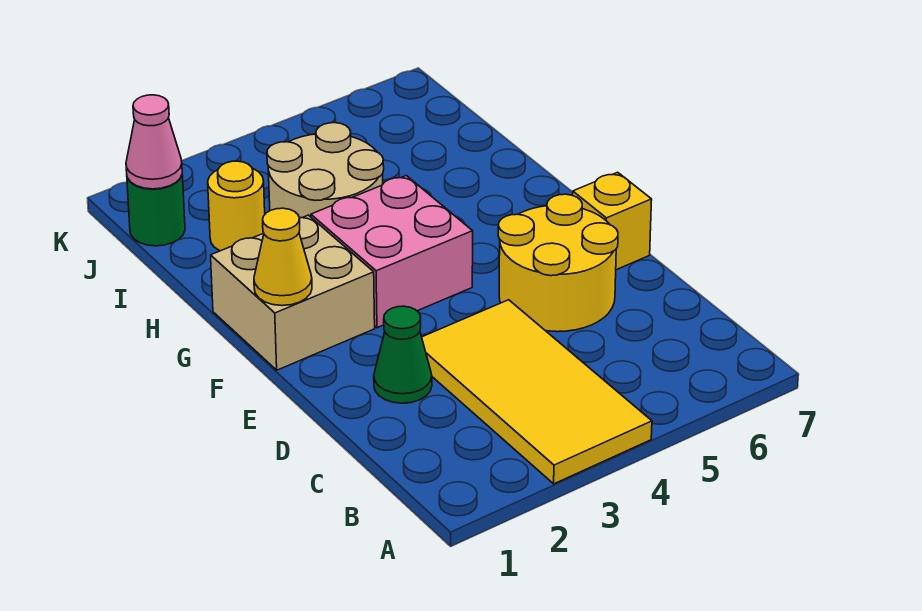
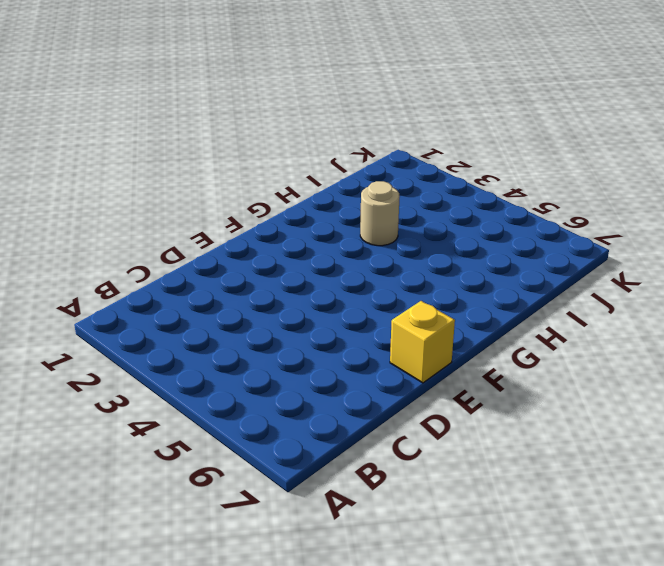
tan 1x1 round brick [360,181,400,246] -> tan 2x2 round brick [267,123,384,218]
none -> yellow 2x4 tile [422,300,652,484]
none -> green 1x1 cone [374,306,432,403]

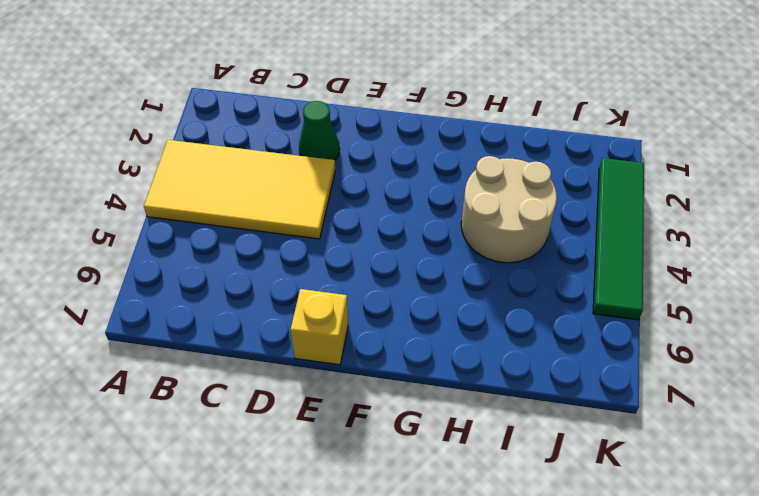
green 1x4 tile [593,158,644,320] -> none
none -> yellow 2x2 round brick [498,194,618,332]
none -> tan 2x2 brick [211,215,375,370]

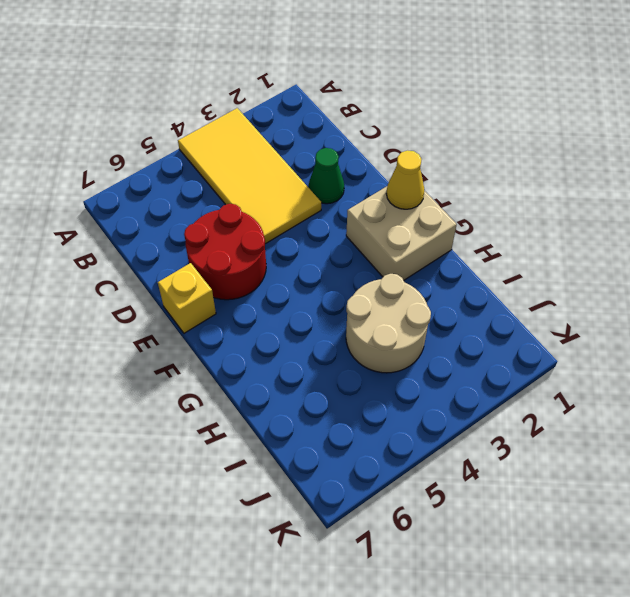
red 2x2 round brick [184,204,266,300] -> yellow 2x2 round brick [498,194,618,332]
none -> pink 2x2 brick [311,176,473,328]
none -> yellow 1x1 round brick [208,161,265,251]

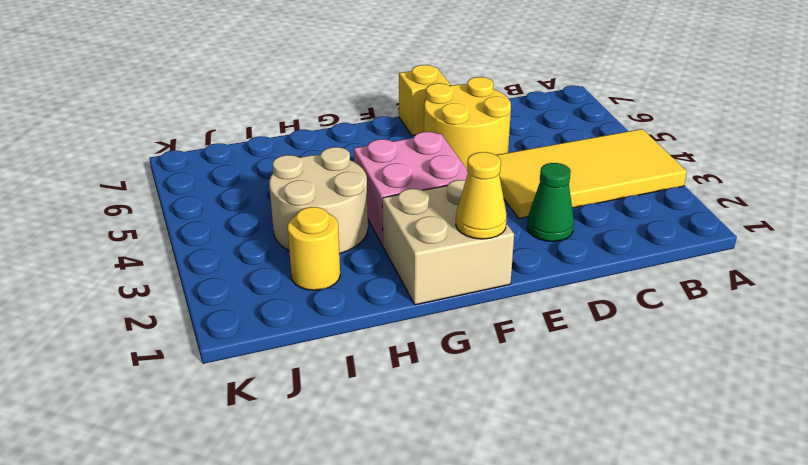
none -> green 1x1 round brick [127,175,185,246]
none -> pink 1x1 cone [126,95,182,189]

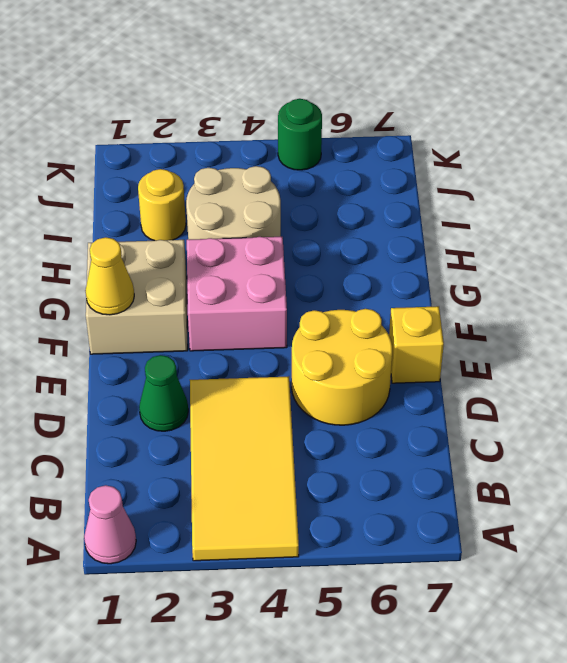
pink 1x1 cone [84,485,136,564] -> pink 1x1 cone moved to [126,95,182,189]
green 1x1 round brick [278,99,322,170] -> green 1x1 round brick moved to [127,175,185,246]

